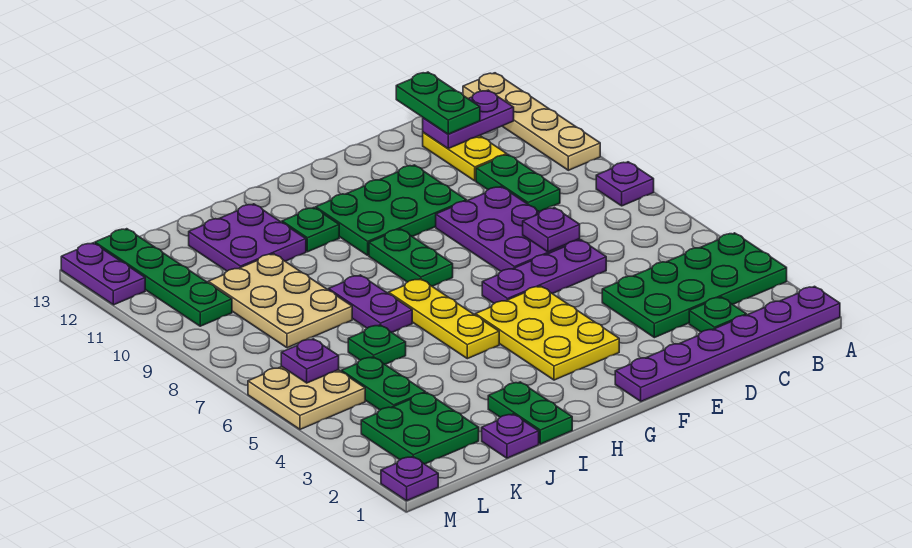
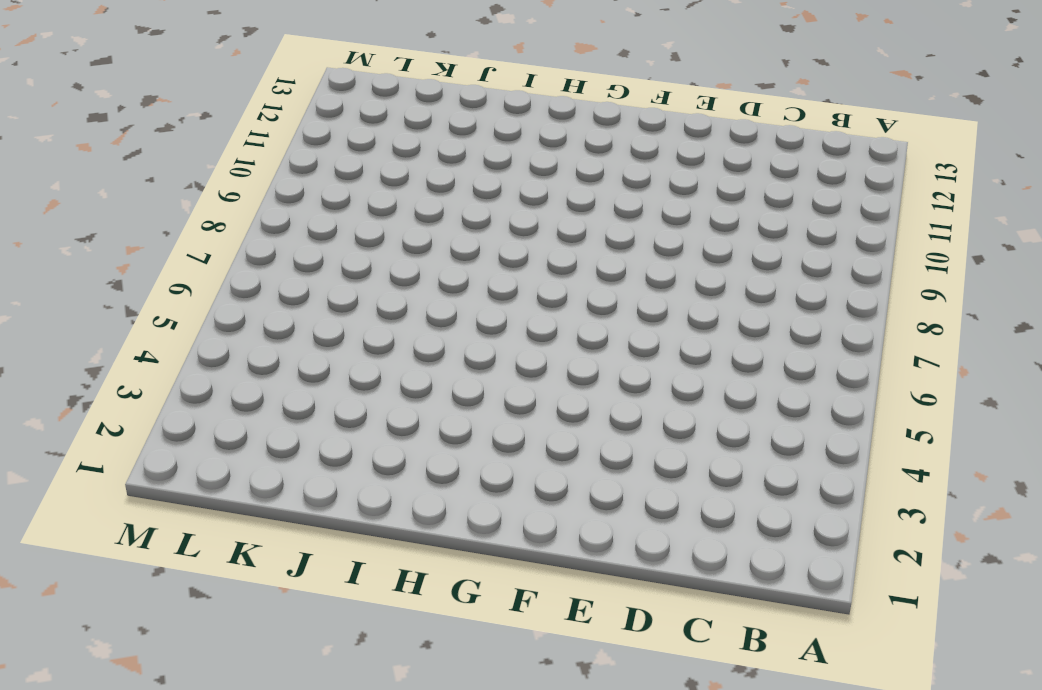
none -> purple 1x6 plate [615,286,840,401]
none -> green 2x4 plate [602,233,787,338]
none -> purple 1x1 plate [596,162,654,206]
none -> tan 1x4 plate [463,73,600,170]

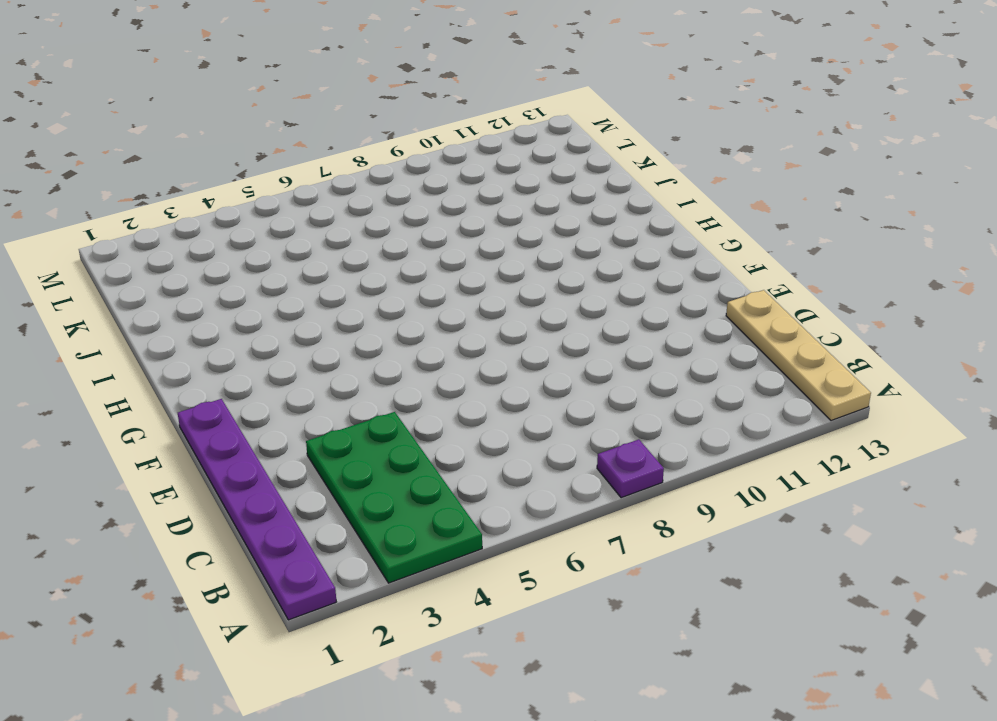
tan 1x4 plate [726,290,871,421] -> tan 1x4 plate turned to [463,73,600,170]
none -> green 1x1 plate [689,297,746,332]
none -> green 1x2 plate [476,155,560,212]
none -> yellow 1x2 plate [423,132,507,181]
none -> purple 1x3 plate [482,240,606,303]

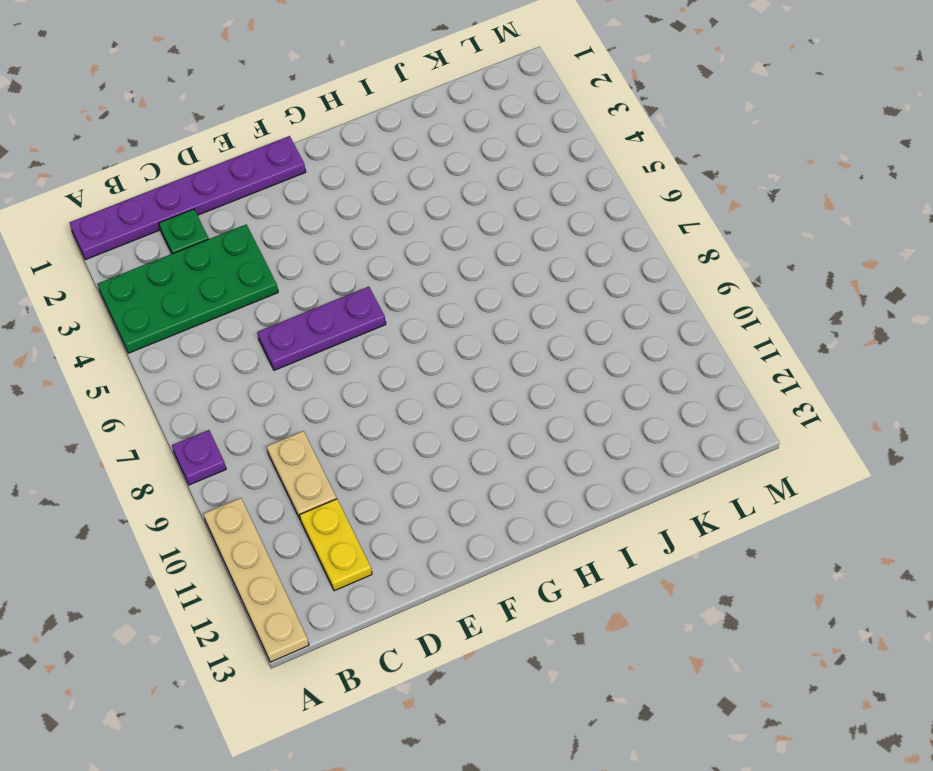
tan 1x2 plate [266,431,337,519] -> green 1x2 plate [476,155,560,212]
none -> purple 2x3 plate [436,187,580,271]
none -> green 2x3 plate [316,165,466,255]
none -> yellow 2x3 plate [475,286,619,380]
none -> green 1x2 plate [369,229,453,286]

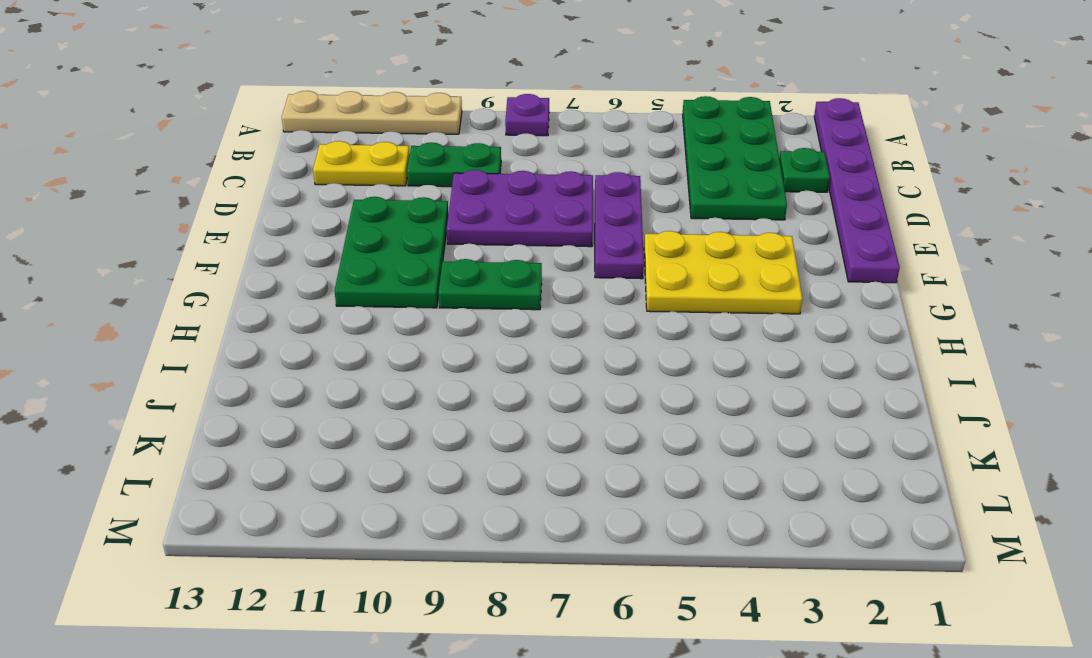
none -> yellow 1x3 plate [389,279,499,359]
none -> green 1x1 plate [282,208,339,252]
none -> green 1x2 plate [488,382,572,444]
none -> purple 1x2 plate [329,275,412,332]

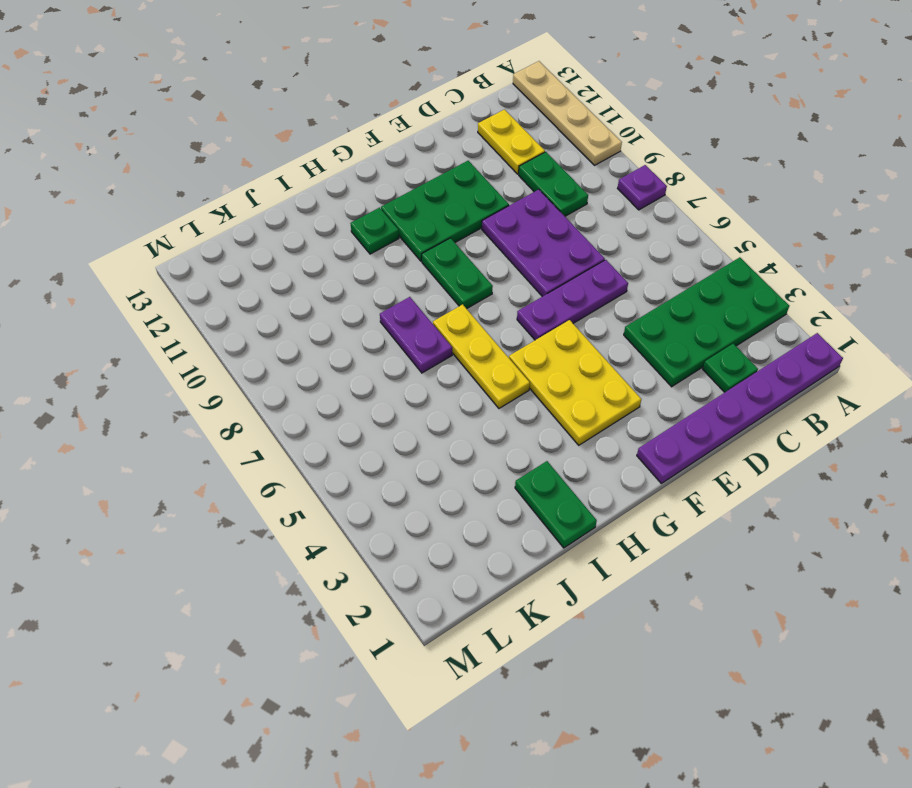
none -> purple 2x2 plate [189,204,306,271]
none -> purple 1x1 plate [482,414,539,458]
none -> green 1x1 plate [348,325,406,364]
none -> tan 2x3 plate [208,254,352,348]

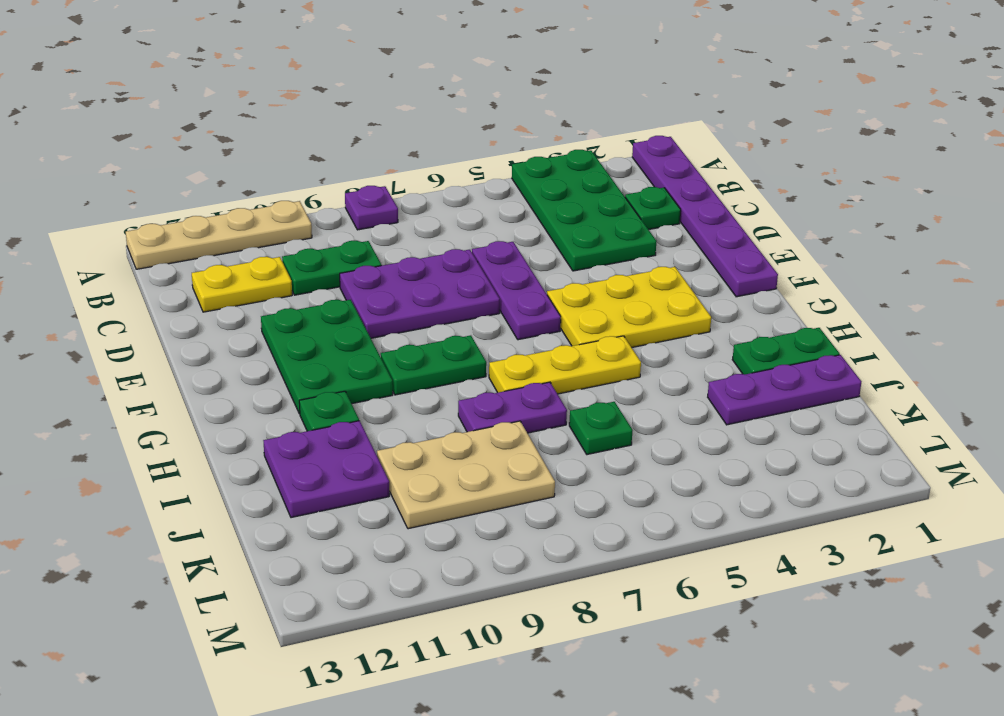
purple 1x3 plate [708,355,861,425] -> purple 1x1 plate [482,414,539,458]
none -> green 2x2 plate [361,393,479,464]
none -> green 1x2 plate [342,357,425,410]
none -> tan 2x2 plate [248,367,365,429]
none -> green 1x4 plate [95,229,232,326]

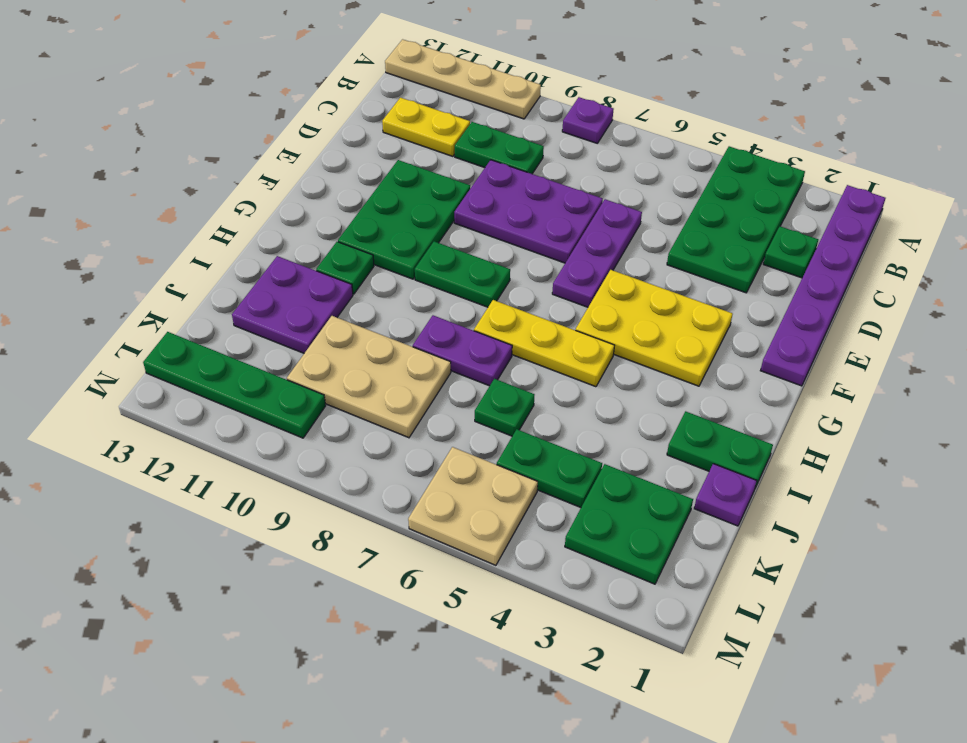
none -> purple 1x1 plate [381,457,438,501]
none -> purple 1x2 plate [61,243,145,305]
none -> purple 1x2 plate [423,90,514,149]
none -> purple 1x1 plate [523,208,580,252]

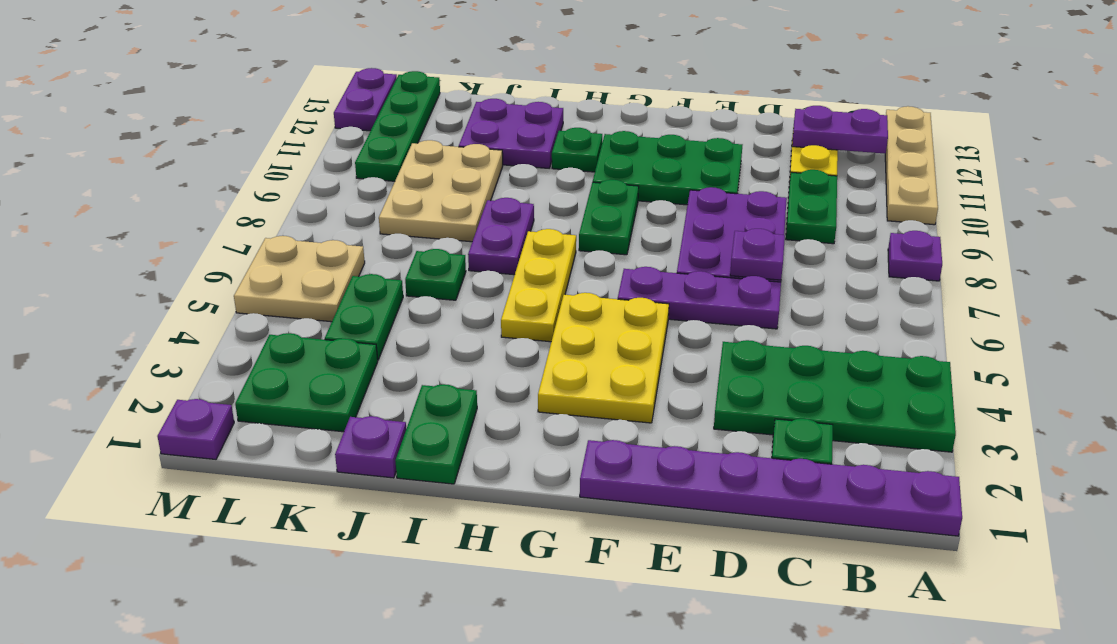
none -> purple 1x1 plate [281,339,339,383]
none -> green 1x2 plate [396,72,480,134]

